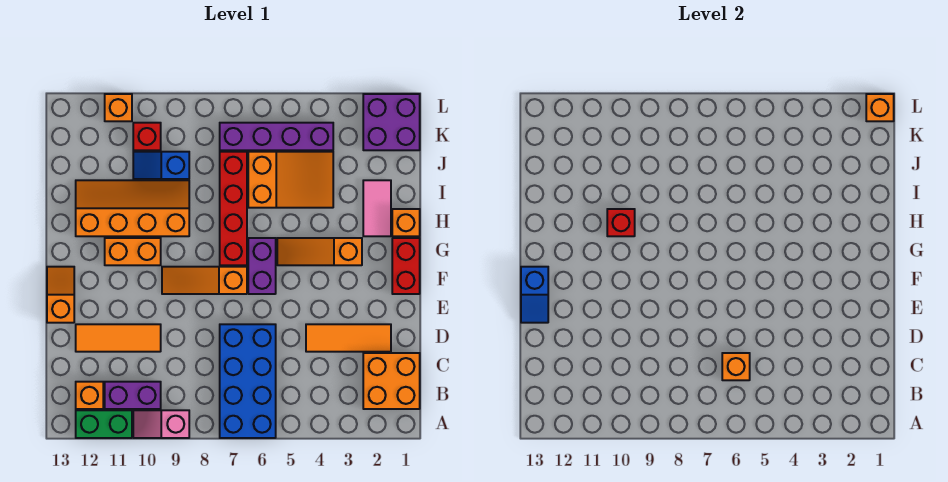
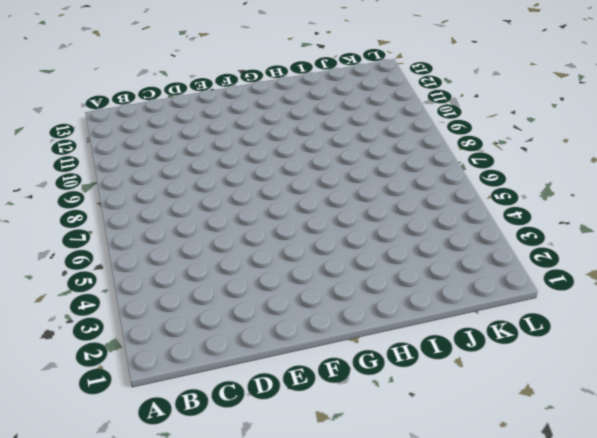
none -> blue 2x4 brick [220,324,276,438]
none -> pink 1x2 slope [133,410,189,438]
none -> green 1x2 brick [76,410,132,438]

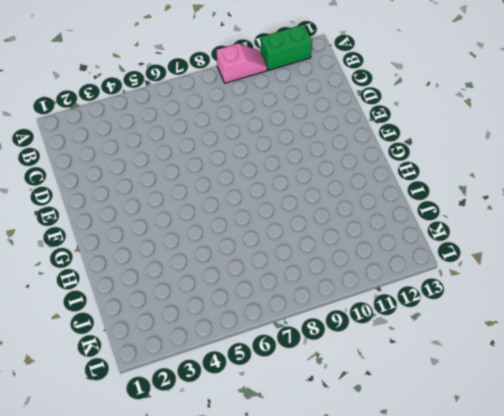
none -> blue 2x4 brick [220,324,276,438]
none -> orange 2x2 brick [363,353,420,409]
none -> purple 1x2 brick [105,382,161,409]

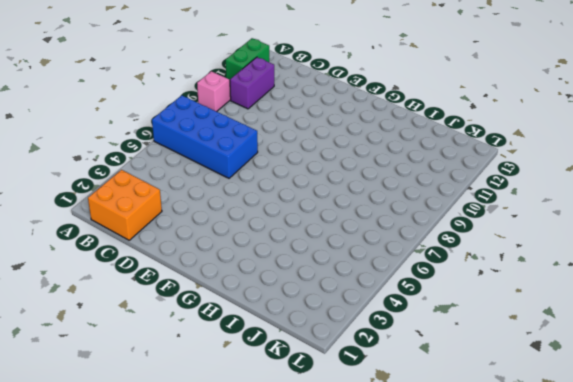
none -> orange 1x1 brick [76,382,103,409]
none -> orange 1x3 tile [306,324,391,352]
none -> orange 1x3 tile [76,324,161,352]

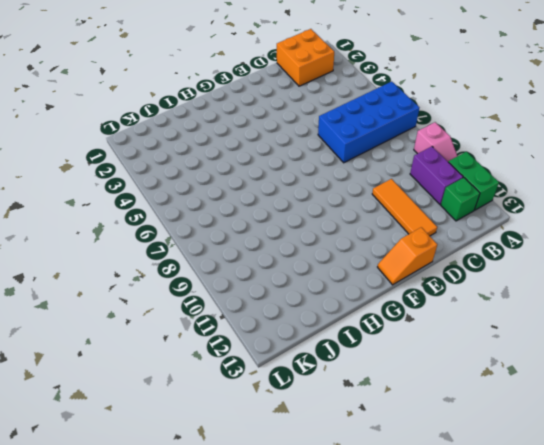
green 1x1 brick [441,178,480,221] -> orange 1x1 brick [76,382,103,409]
none -> orange 1x3 tile [306,324,391,352]
none -> red 1x2 brick [392,238,420,294]
none -> purple 1x2 brick [248,238,276,294]

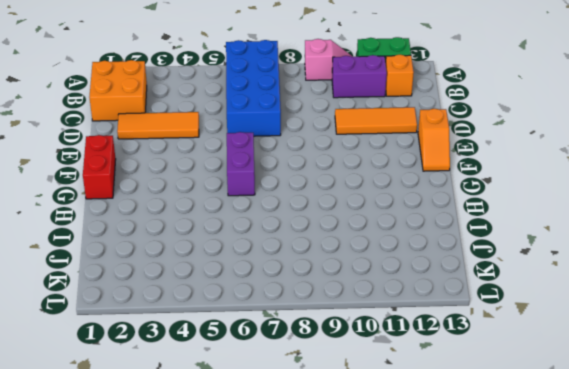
none -> orange 1x3 slope [162,267,247,294]
none -> orange 1x3 slope [277,238,362,265]
none -> red 1x4 brick [220,152,247,265]

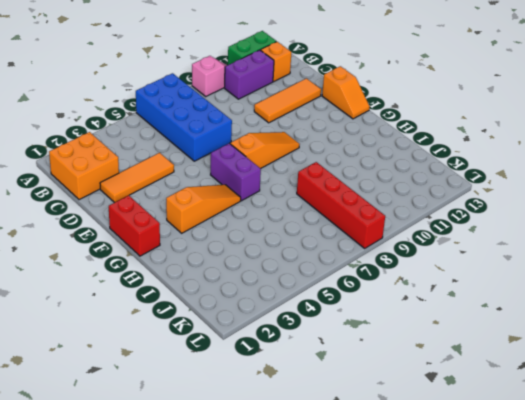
red 1x4 brick [297,162,385,248] -> red 1x4 brick moved to [220,152,247,265]
none -> orange 1x2 brick [105,238,161,265]
none -> orange 1x1 brick [392,209,420,236]
none -> pink 1x2 tile [363,180,391,236]

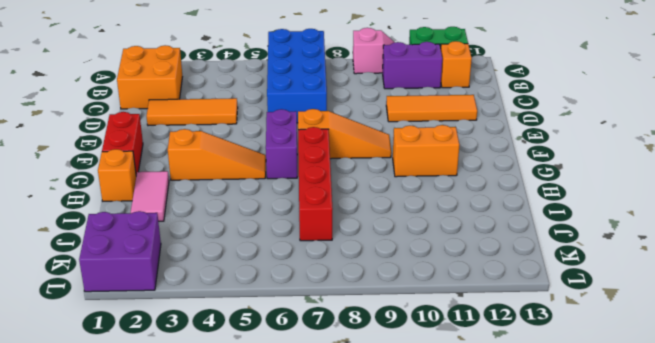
none -> orange 1x2 slope [47,267,74,323]
none -> orange 2x4 slope [76,180,189,236]
none -> orange 2x3 slope [248,152,333,208]

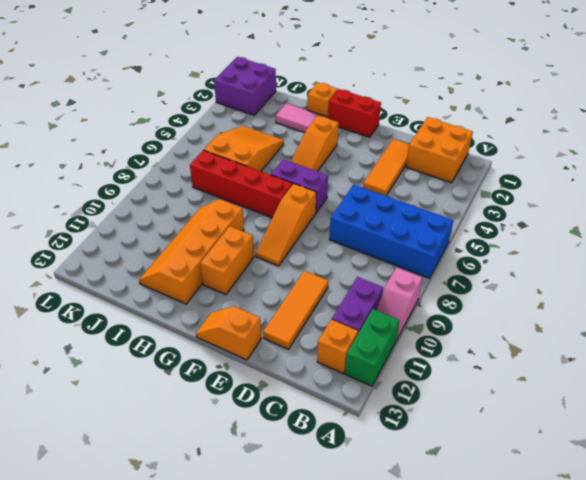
none -> blue 1x2 slope [133,152,189,179]
none -> purple 1x4 brick [220,123,333,150]
none -> red 1x1 brick [133,123,161,150]

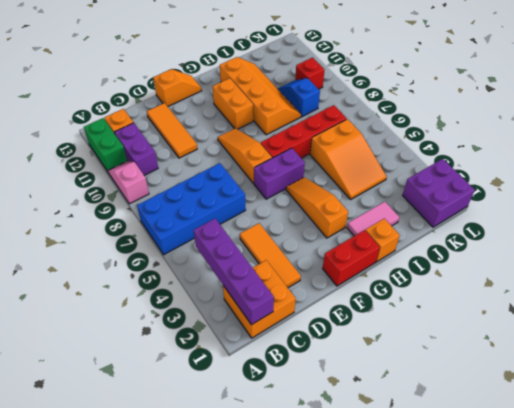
purple 1x4 brick [194,219,274,325] -> purple 1x4 brick moved to [220,123,333,150]
none -> orange 1x1 brick [105,94,132,121]
none -> orange 1x1 brick [722,353,750,380]
none -> blue 1x2 slope [521,267,548,323]

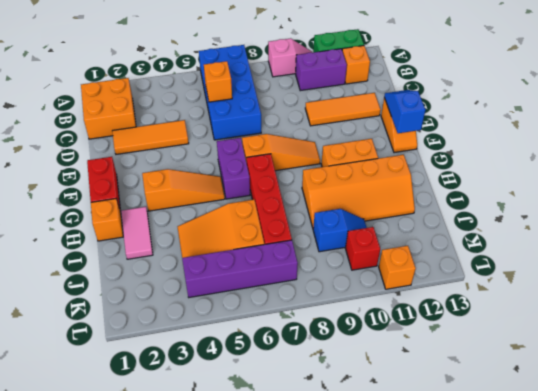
none -> purple 2x2 brick [363,94,420,150]
none -> red 1x1 brick [607,209,635,236]
none -> orange 1x1 brick [866,94,894,121]

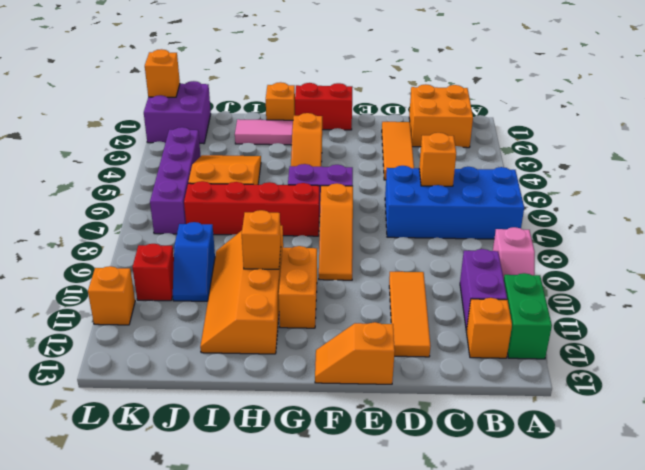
orange 1x1 brick [242,210,281,269] -> red 1x1 brick [607,209,635,236]
none -> blue 1x2 slope [521,267,548,323]

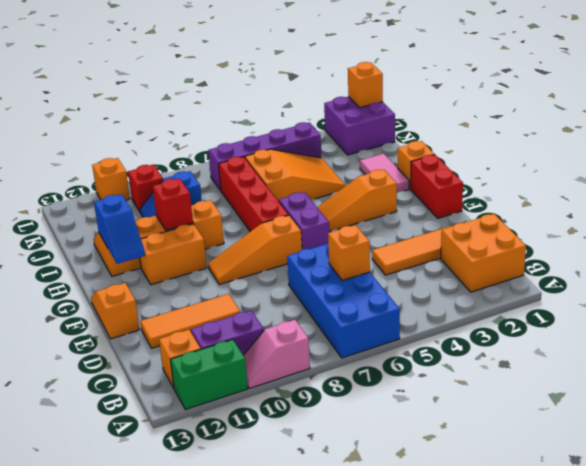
blue 1x2 slope [94,194,145,264] -> blue 1x2 slope moved to [521,267,548,323]

